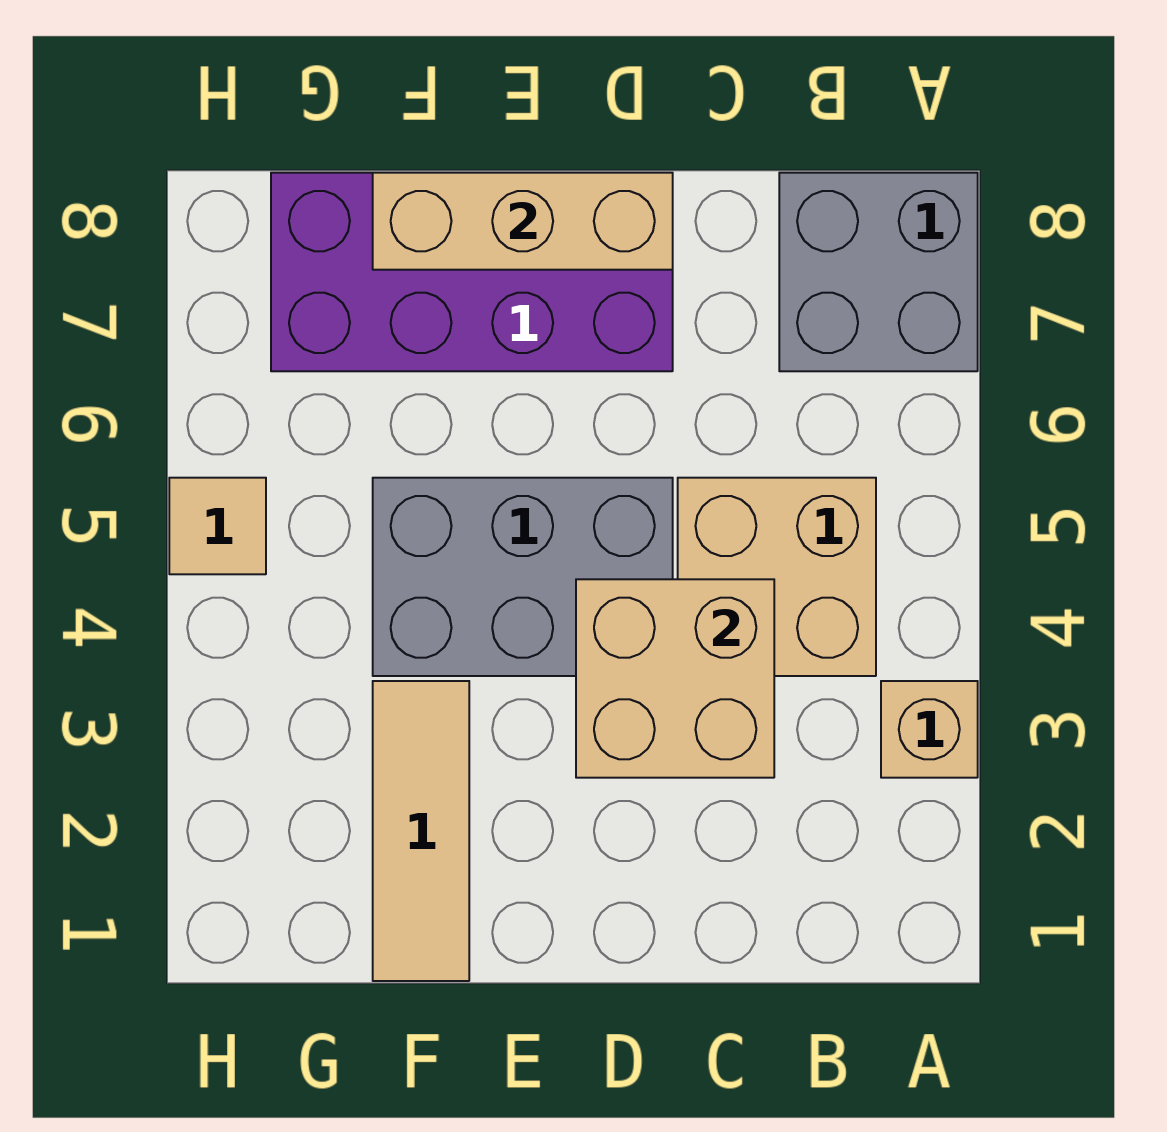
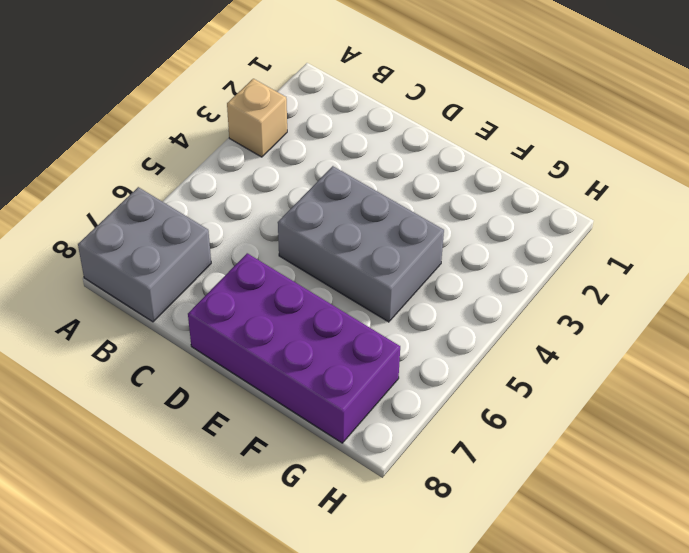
none -> tan 2x2 brick [678,478,876,676]
none -> tan 1x3 tile [373,681,469,981]

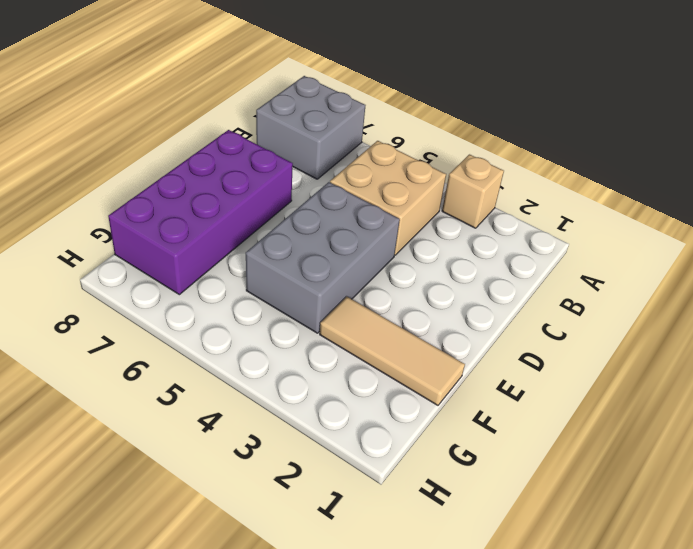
none -> tan 1x1 tile [169,478,266,574]
none -> tan 2x2 brick [576,579,774,778]

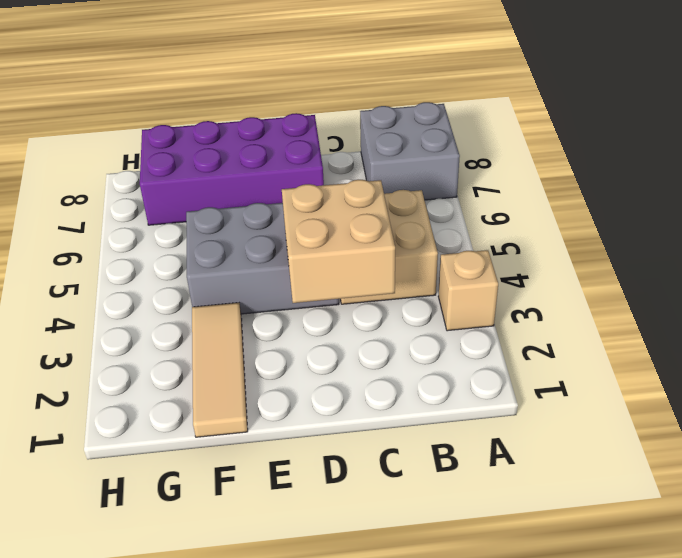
none -> tan 1x1 tile [169,478,266,574]
none -> tan 1x3 brick [373,173,673,270]

